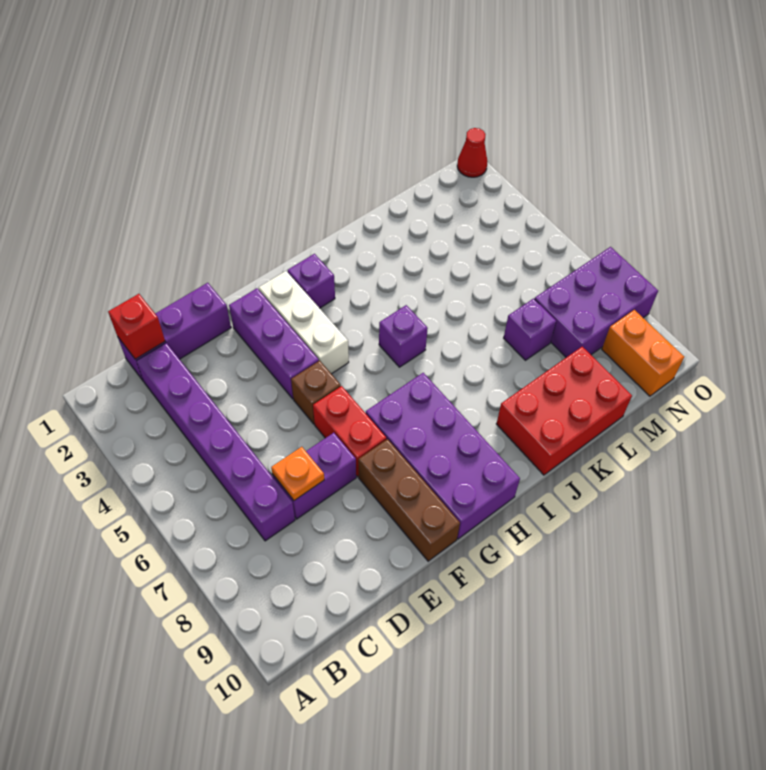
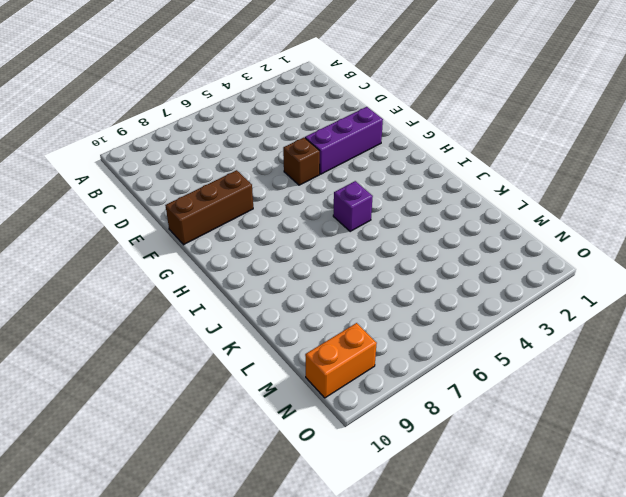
none -> purple 1x3 brick [118,283,231,380]
none -> purple 1x6 brick [137,343,295,541]
none -> purple 1x2 brick [273,433,356,519]

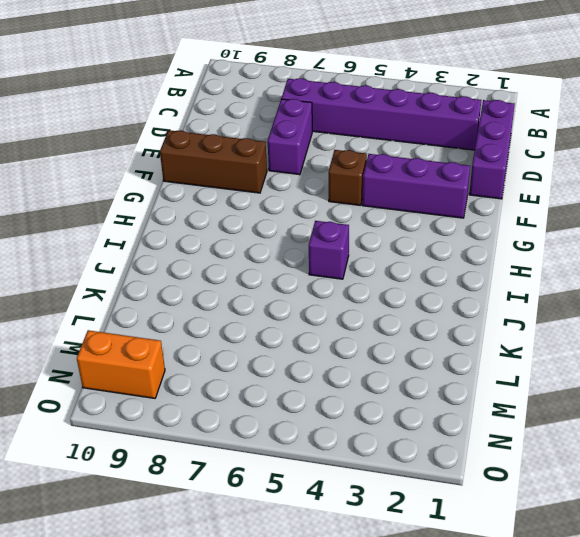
none -> red 1x2 brick [313,386,386,477]
none -> white 1x3 brick [259,271,349,374]
none -> purple 2x4 brick [366,373,520,539]

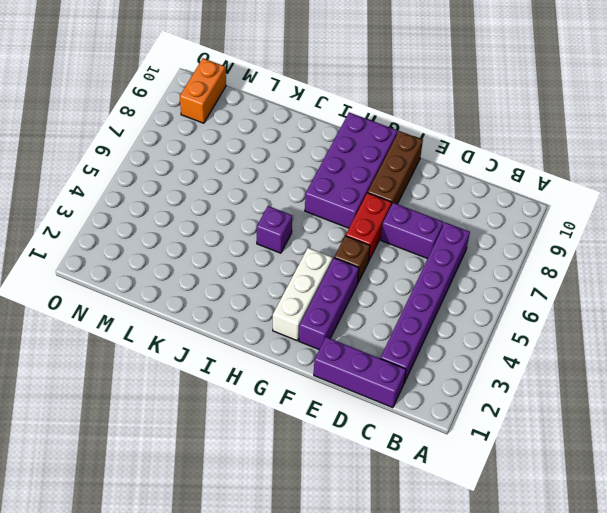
none -> purple 1x1 brick [288,254,335,308]
none -> red 2x3 brick [496,347,632,475]
none -> purple 1x1 brick [504,299,556,360]

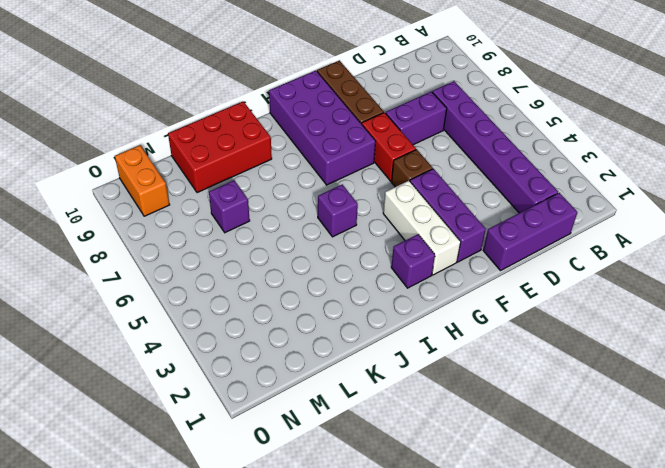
none -> purple 2x3 brick [535,247,658,357]
none -> red 1x1 cone [457,128,488,177]
none -> red 1x1 brick [108,294,165,359]

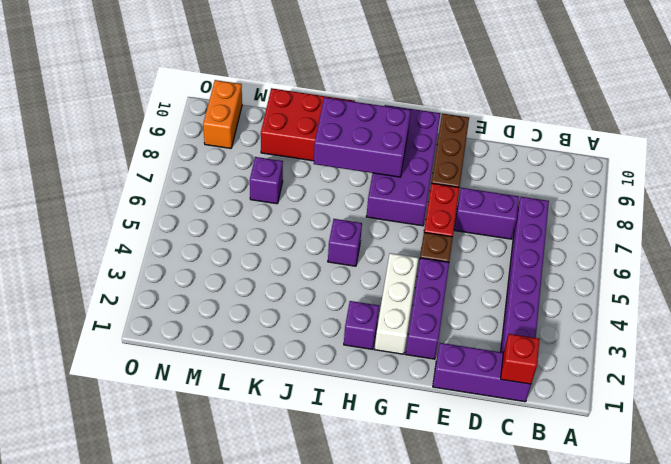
purple 2x3 brick [314,97,411,177] -> purple 2x3 brick moved to [535,247,658,357]
none -> red 1x1 cone [457,128,488,177]
none -> orange 1x1 plate [271,447,324,501]

